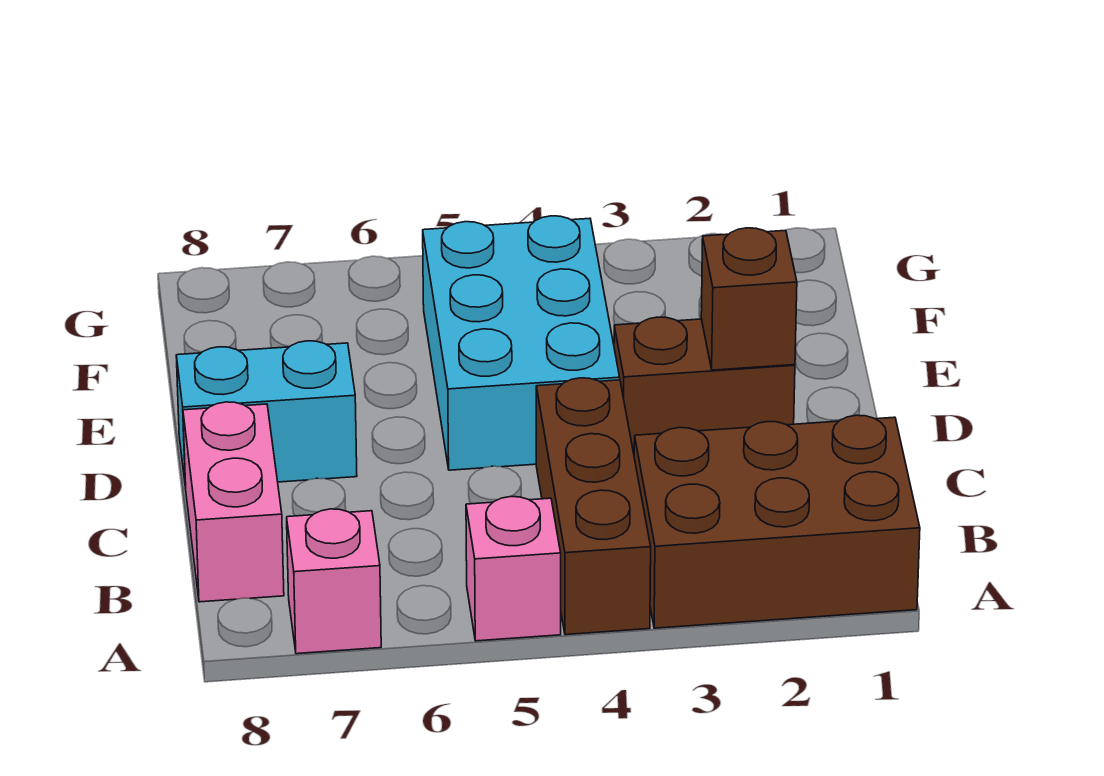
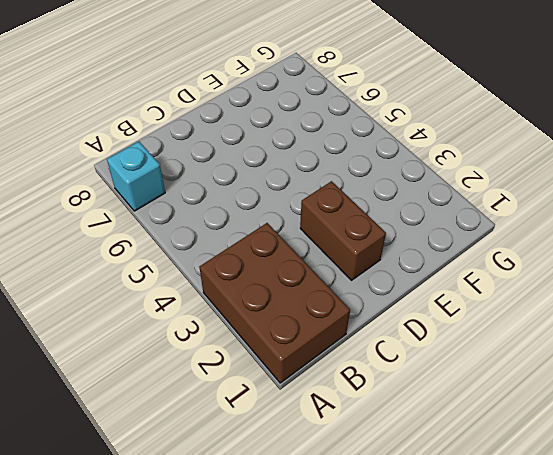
cyan 1x1 brick [107,142,165,211] -> pink 1x1 brick [287,509,381,654]
none -> brown 1x3 brick [536,378,651,635]
none -> pink 1x1 brick [466,497,561,641]

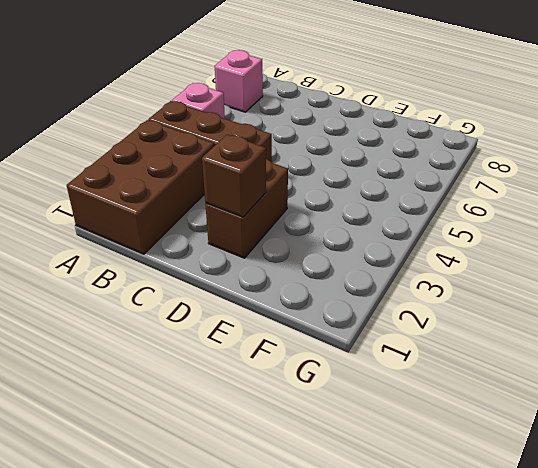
none -> pink 1x2 brick [183,402,284,602]
none -> cyan 2x3 brick [423,216,620,470]

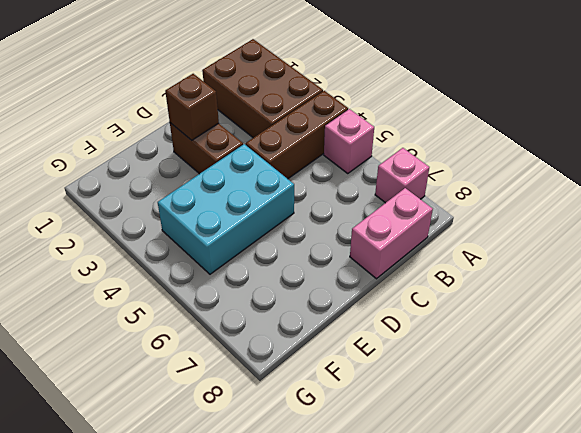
none -> cyan 1x2 brick [176,341,357,488]

